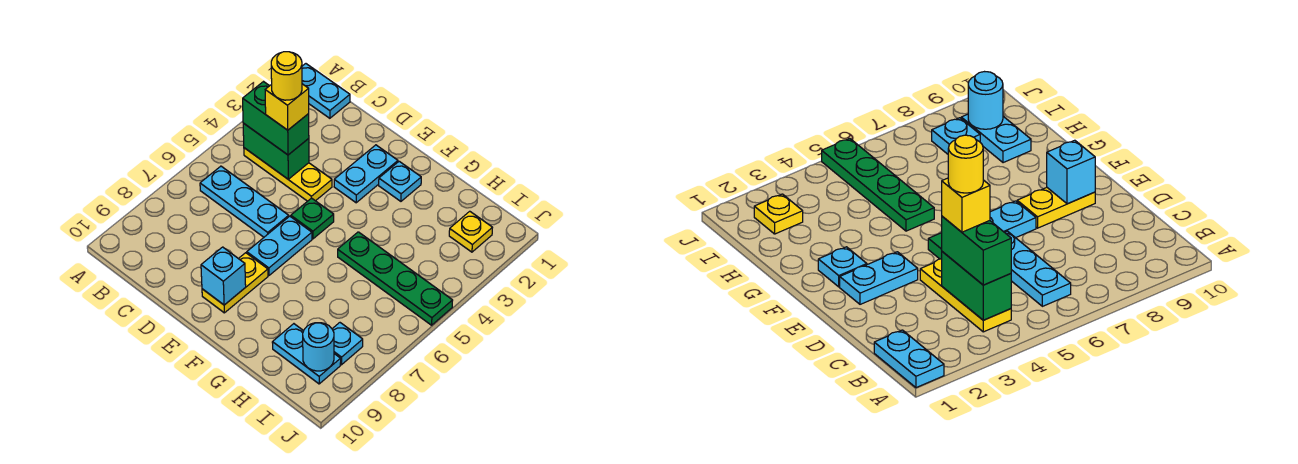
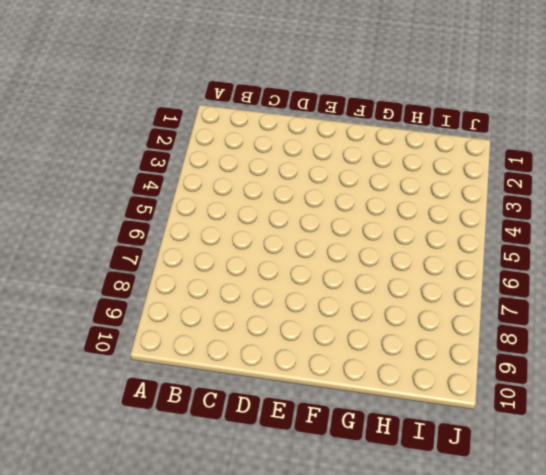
none -> cyan 1x2 plate [302,64,350,118]
none -> yellow 1x3 plate [244,148,332,201]
none -> cyan 1x3 plate [200,166,289,237]

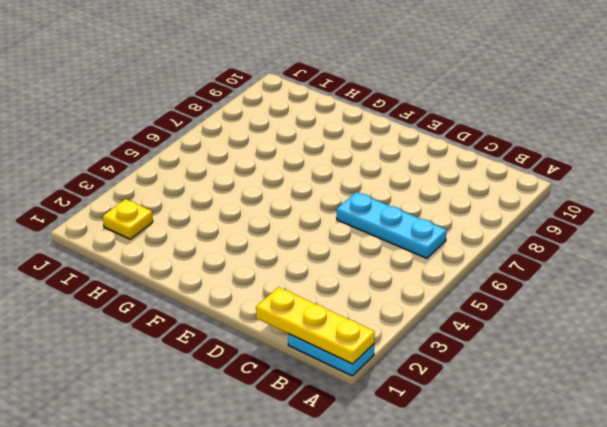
yellow 1x3 plate [256,287,375,364] -> yellow 1x3 plate moved to [244,148,332,201]
none -> cyan 1x2 plate [334,145,398,203]
none -> green 1x1 plate [291,198,334,239]
none -> cyan 1x2 plate [247,216,312,275]

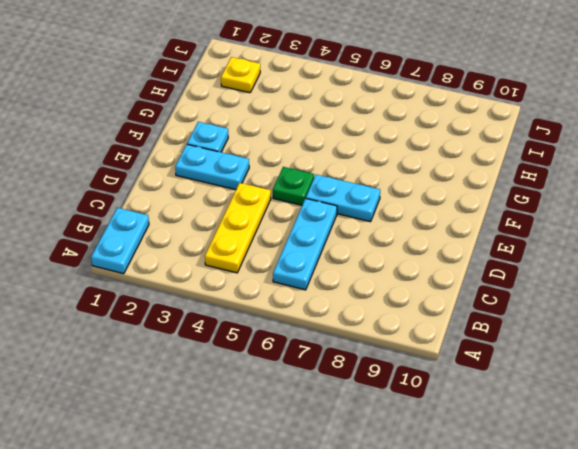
none -> yellow 1x2 plate [202,253,268,313]
none -> green 1x4 plate [338,232,453,325]
none -> cyan 1x2 plate [272,324,341,384]

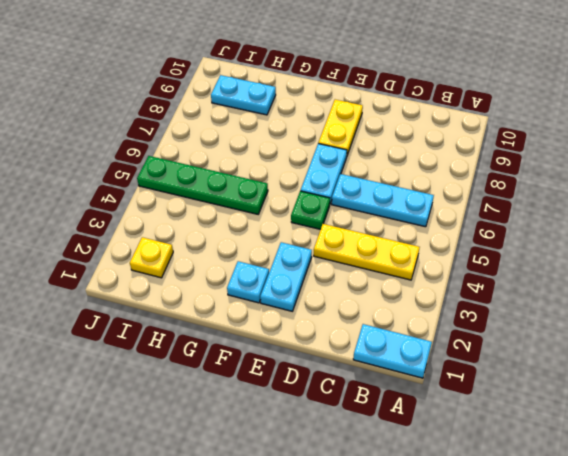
none -> cyan 1x1 plate [332,323,363,365]
none -> green 1x2 brick [243,123,309,179]
none -> cyan 1x1 brick [201,247,246,305]

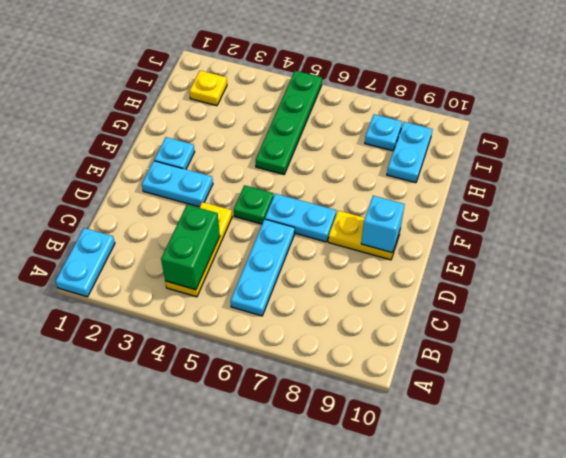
none -> cyan 1x1 round brick [303,323,334,371]
none -> green 1x2 brick [243,82,309,155]
none -> yellow 1x1 brick [265,84,309,130]

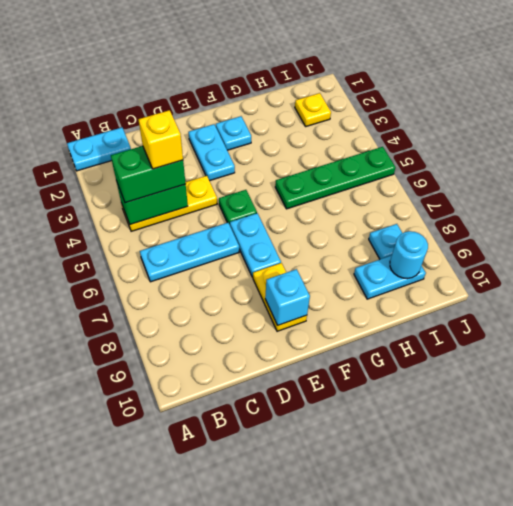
none -> yellow 1x1 round brick [271,52,302,100]

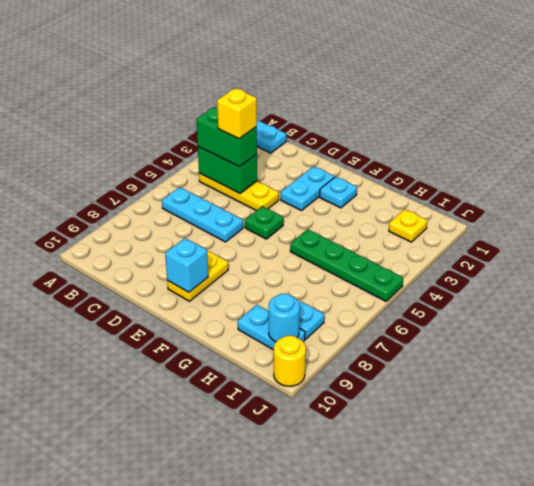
yellow 1x1 round brick [274,336,306,386] -> yellow 1x1 round brick moved to [271,52,302,100]
none -> cyan 1x2 plate [247,216,312,275]

